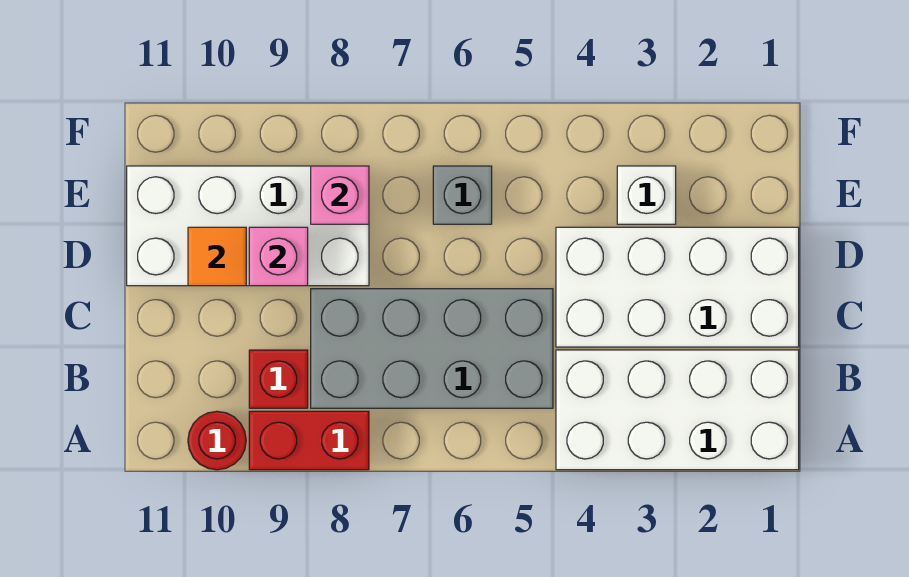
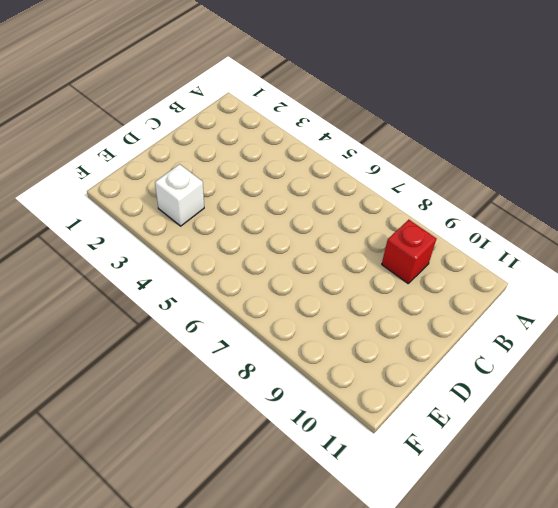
none -> white 2x4 brick [556,350,799,470]
none -> red 1x2 brick [249,411,369,470]
none -> red 1x1 round brick [188,411,246,470]

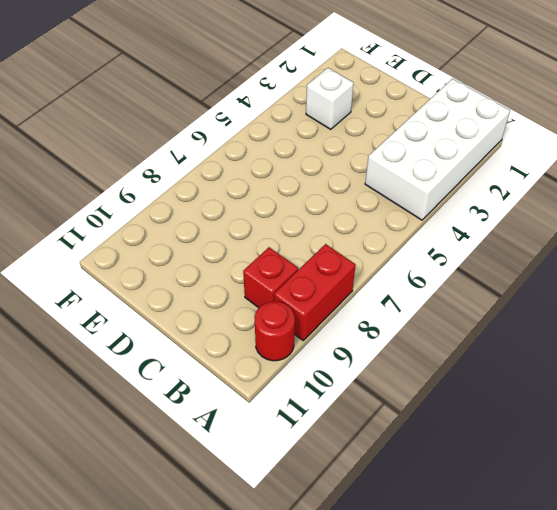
none -> grey 2x4 brick [311,289,553,408]
none -> white 2x4 brick [556,227,799,347]
none -> white 2x4 brick [127,166,369,286]

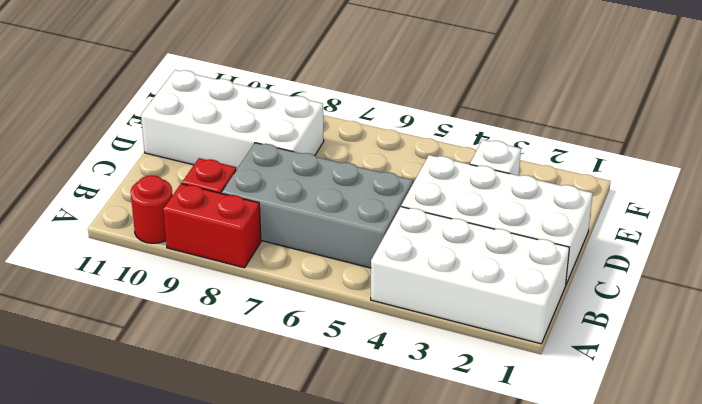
none -> grey 1x1 brick [433,166,492,224]
none -> pink 1x1 brick [249,227,308,286]
none -> orange 1x1 tile [188,227,246,286]

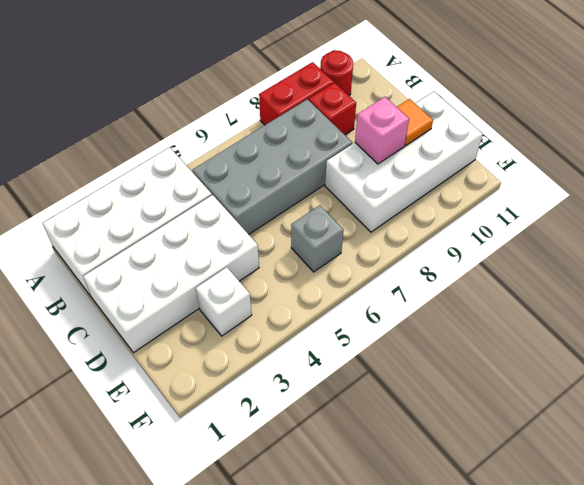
none -> pink 1x1 brick [311,166,369,224]

